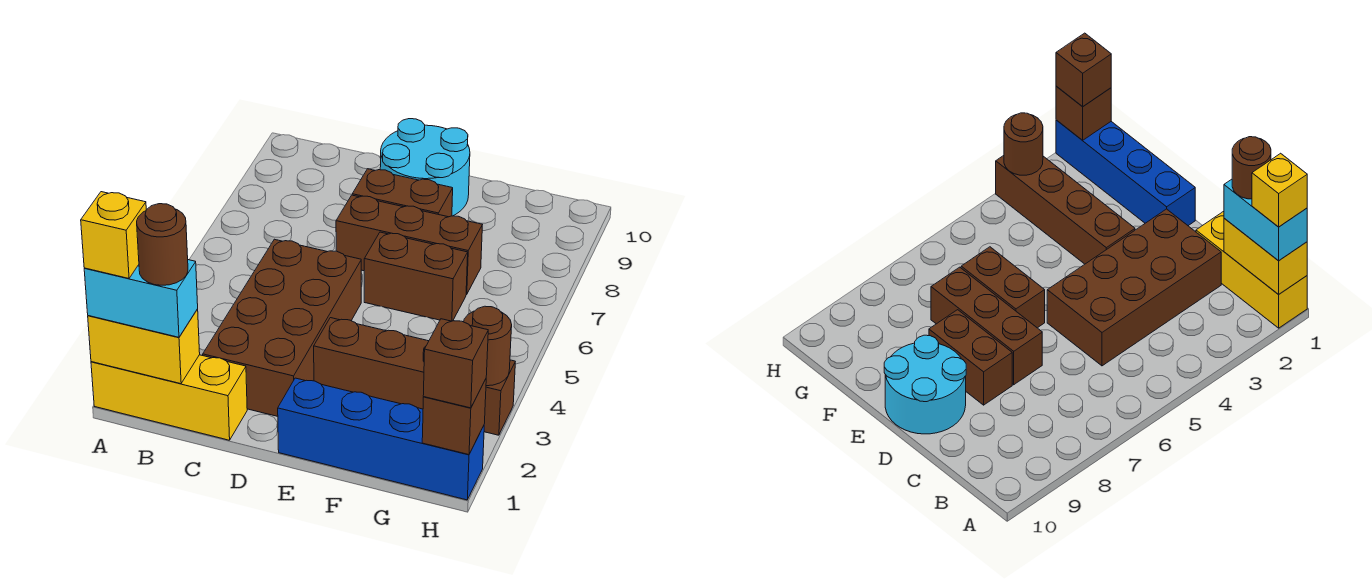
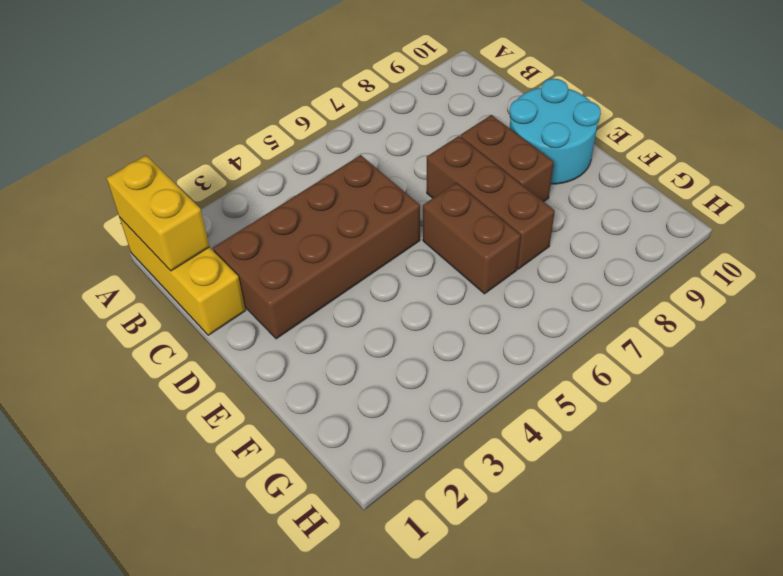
none -> blue 1x4 brick [278,378,484,500]
none -> brown 1x4 brick [314,318,515,435]
none -> brown 1x1 brick [422,379,486,455]

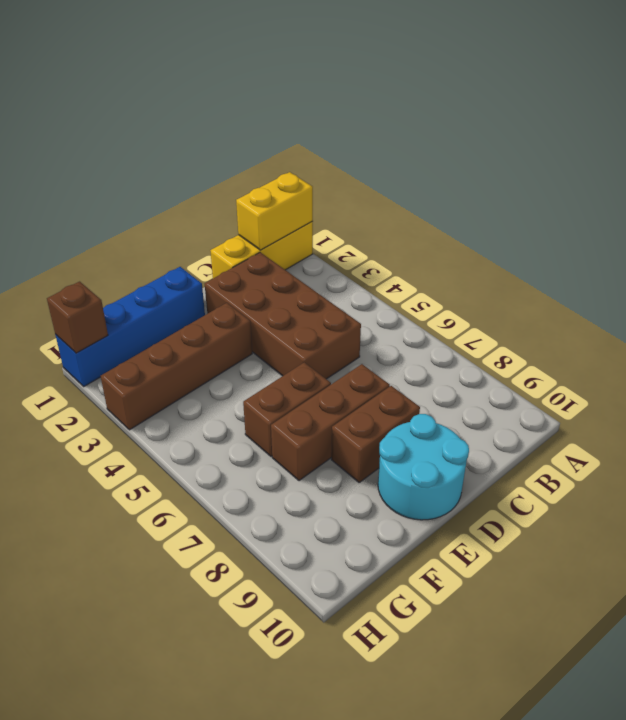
none -> brown 1x1 round brick [464,306,512,386]
none -> cyan 1x2 brick [84,260,198,337]
none -> brown 1x1 brick [423,319,488,408]

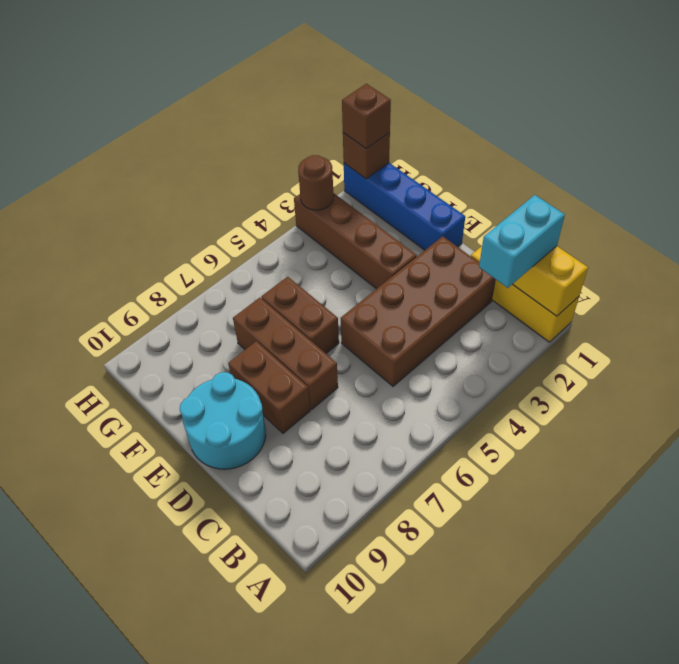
cyan 1x2 brick [479,195,565,288] -> cyan 1x2 brick turned to [84,260,198,337]
none -> yellow 1x1 brick [81,192,146,278]
none -> brown 1x1 round brick [137,204,188,285]

